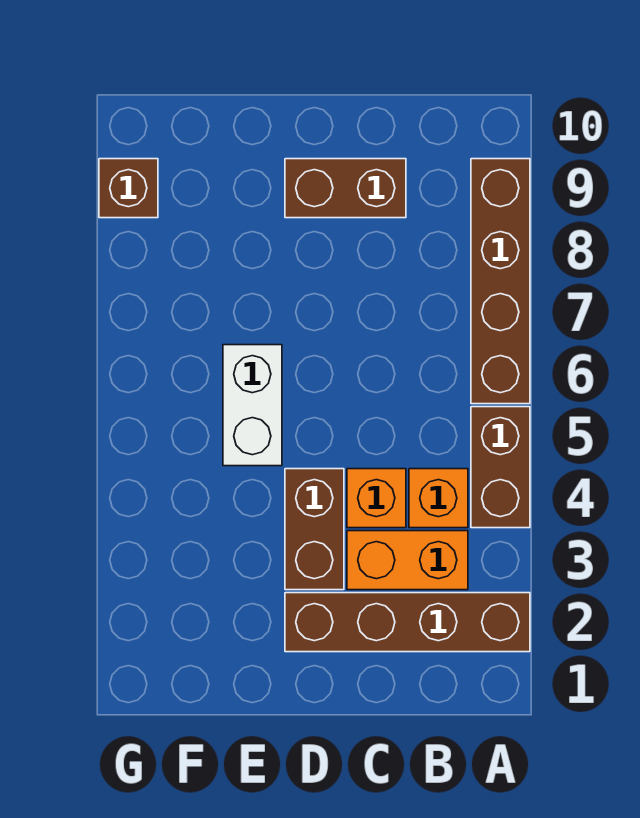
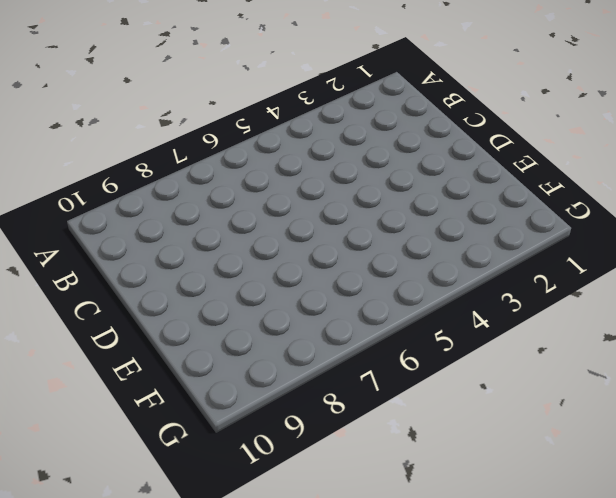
none -> brown 1x4 brick [285,593,530,652]
none -> brown 1x2 brick [471,407,530,528]

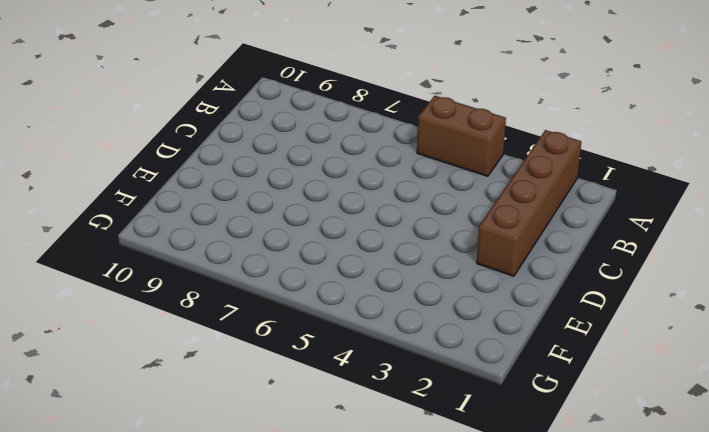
none -> brown 1x4 brick [471,159,530,404]
none -> orange 1x2 brick [347,531,468,590]

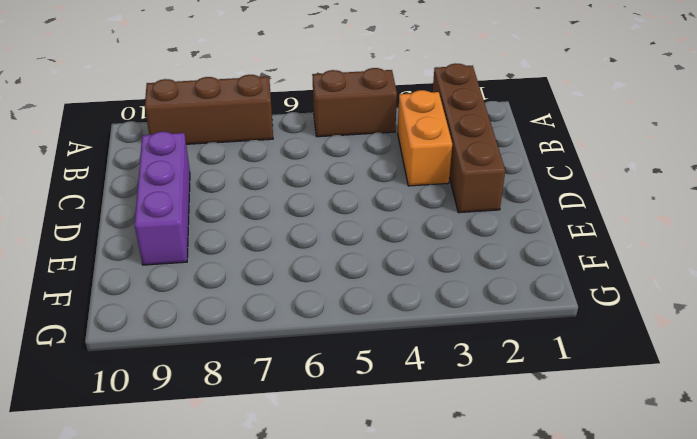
brown 1x3 brick [145,75,273,144] -> brown 1x4 brick [471,159,530,404]
purple 1x3 brick [135,132,190,265] -> brown 1x2 brick [285,159,406,218]
none -> orange 1x1 brick [409,469,468,528]
none -> orange 1x1 brick [347,469,406,528]

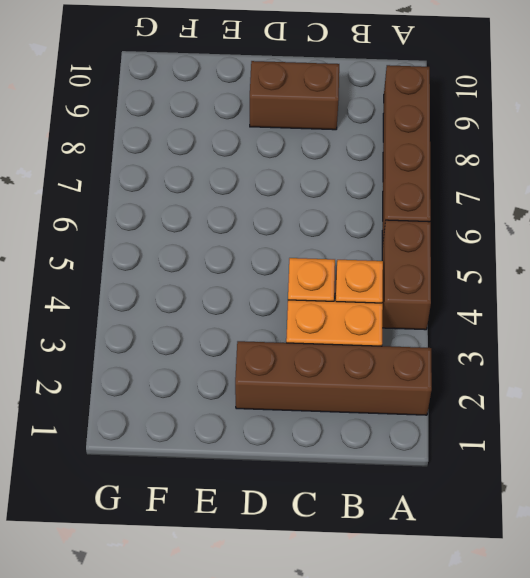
none -> brown 1x2 brick [285,469,344,590]
none -> white 1x2 brick [223,345,282,466]

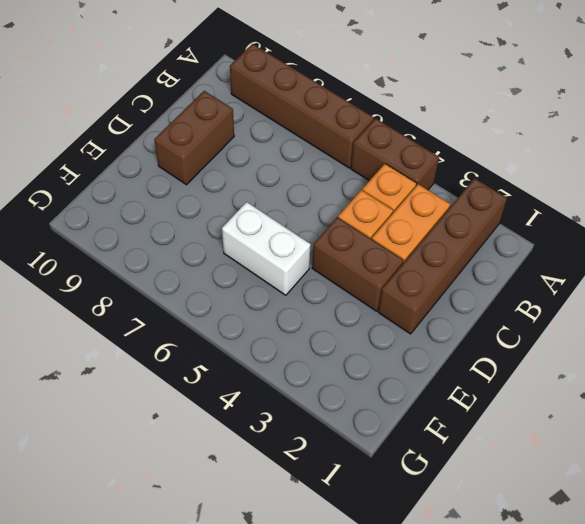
none -> brown 1x1 brick [99,159,158,218]

